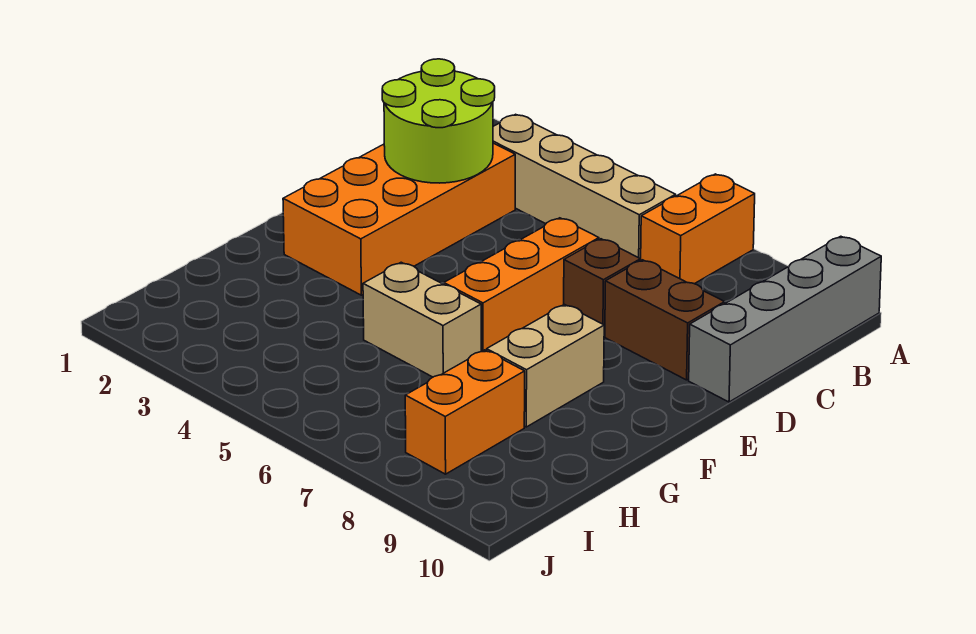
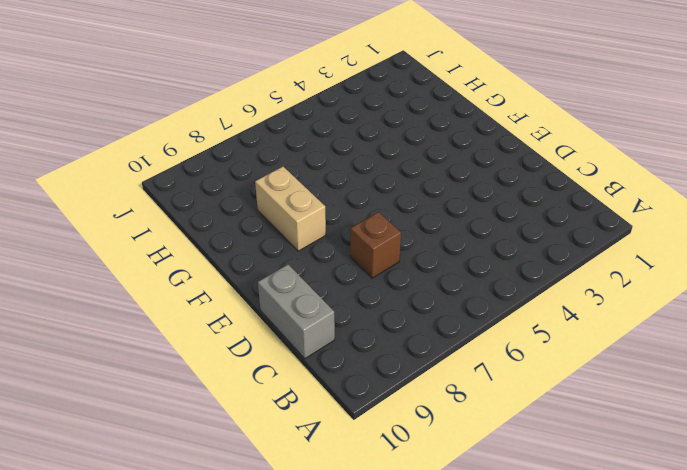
grey 1x2 brick [258,265,335,359] -> grey 1x4 brick [689,236,881,402]
none -> orange 1x2 brick [641,174,755,284]
none -> tan 1x4 brick [493,114,676,261]

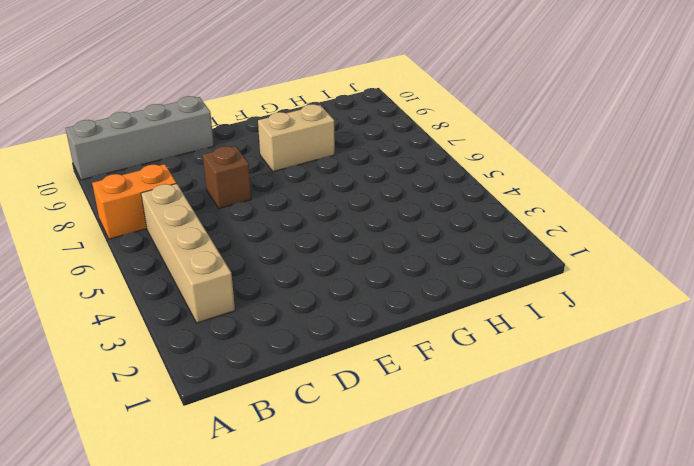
none -> orange 2x4 brick [283,143,515,295]
none -> orange 1x3 brick [444,218,599,352]

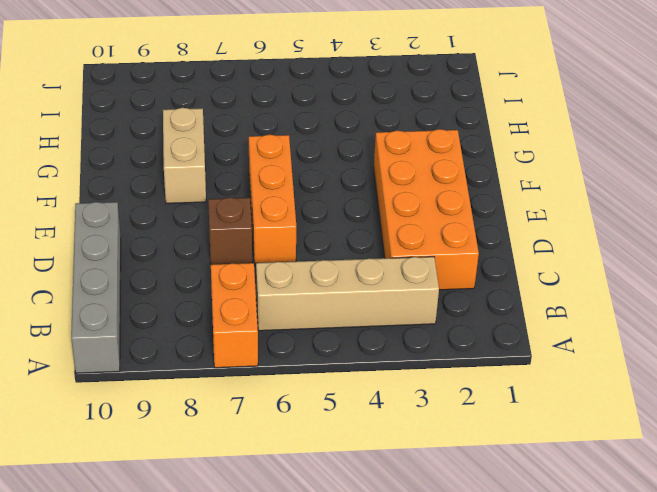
none -> brown 1x2 brick [605,260,725,380]
none -> tan 1x2 brick [363,262,481,377]

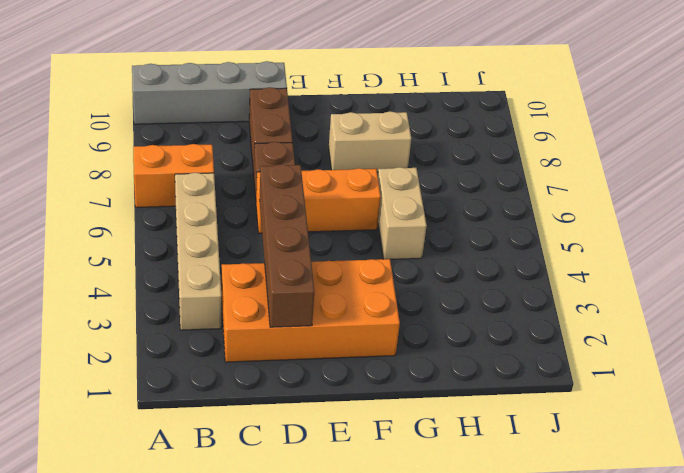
brown 1x4 brick [259,164,314,327] -> lime 2x2 round brick [382,59,495,183]
none -> orange 1x2 brick [405,350,525,474]

